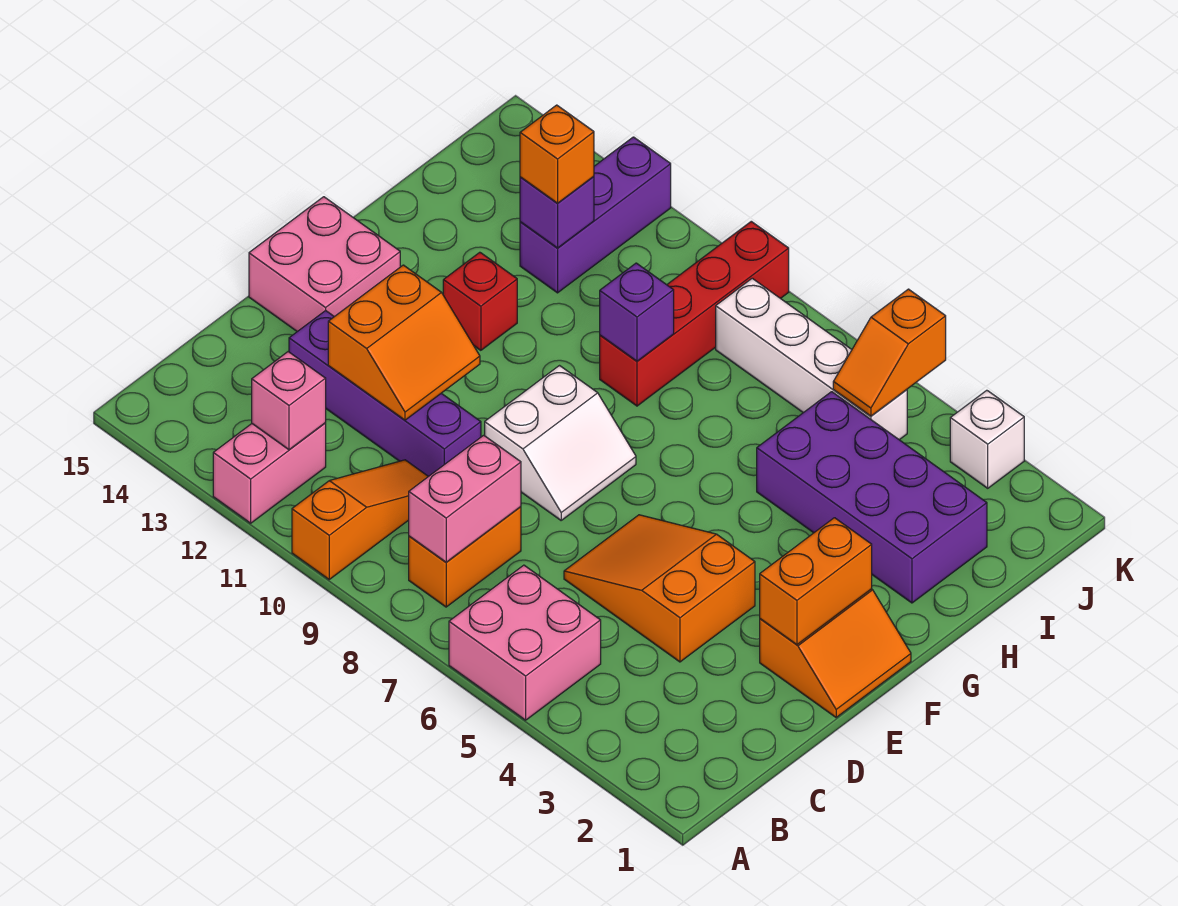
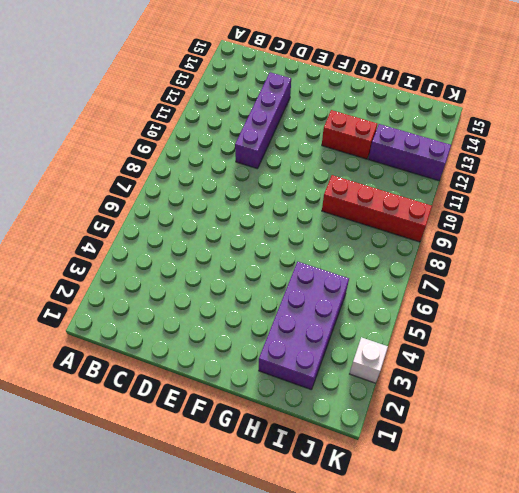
red 1x2 brick [322,110,377,159] -> red 1x1 brick [443,252,517,350]
none -> pink 2x2 brick [449,565,601,720]
none -> orange 1x3 slope [292,460,428,579]
none -> pink 1x2 brick [213,423,326,523]

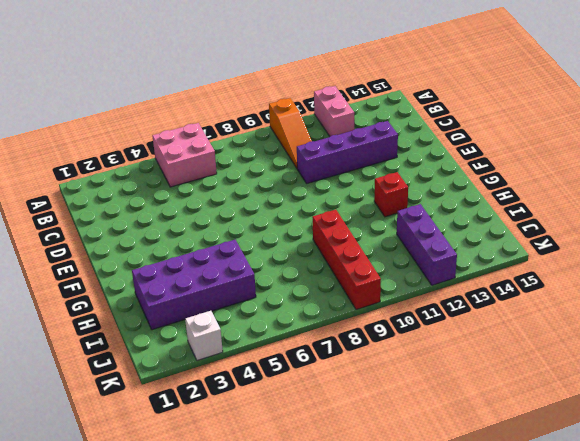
none -> orange 1x2 brick [409,507,521,607]
none -> orange 2x3 slope [564,515,755,662]
none -> orange 2x2 slope [760,589,911,717]

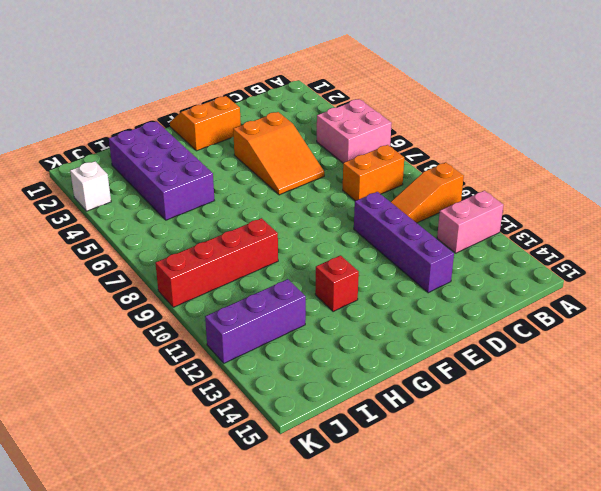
none -> white 2x2 slope [485,366,636,520]
none -> pink 2x2 brick [249,197,400,332]
none -> white 1x4 brick [716,278,907,440]

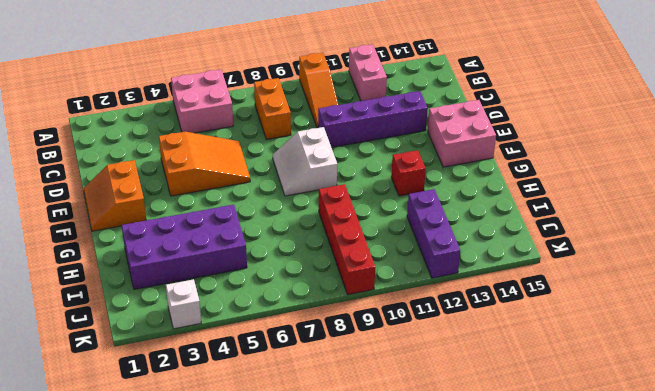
none -> white 1x4 brick [716,278,907,440]
none -> pink 1x2 brick [409,435,521,562]
none -> pink 1x1 brick [252,352,326,450]

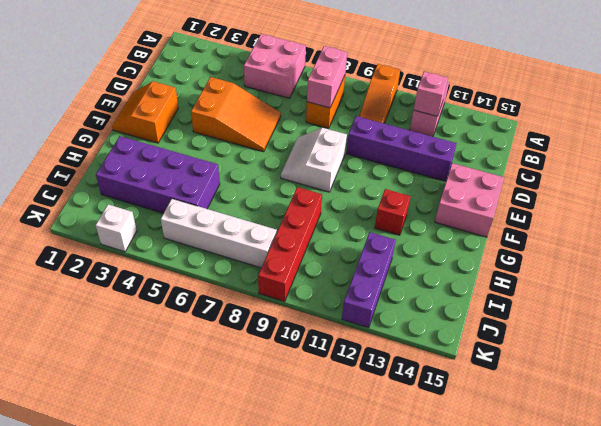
none -> orange 2x2 slope [328,265,480,420]
none -> orange 1x2 brick [760,518,872,645]
none -> purple 1x1 brick [600,263,674,361]

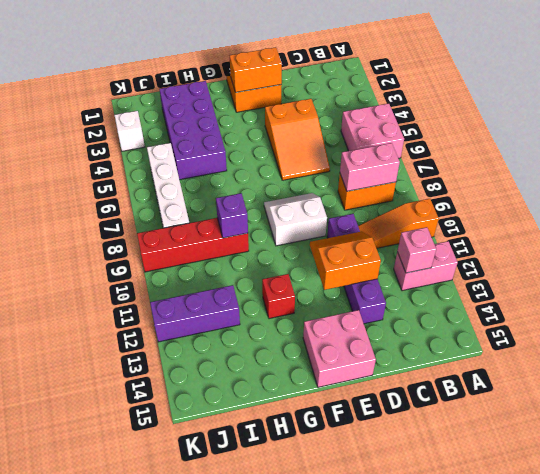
none -> purple 1x1 brick [520,176,594,248]
none -> orange 1x2 slope [833,289,946,416]
none -> orange 1x1 brick [520,105,594,203]

